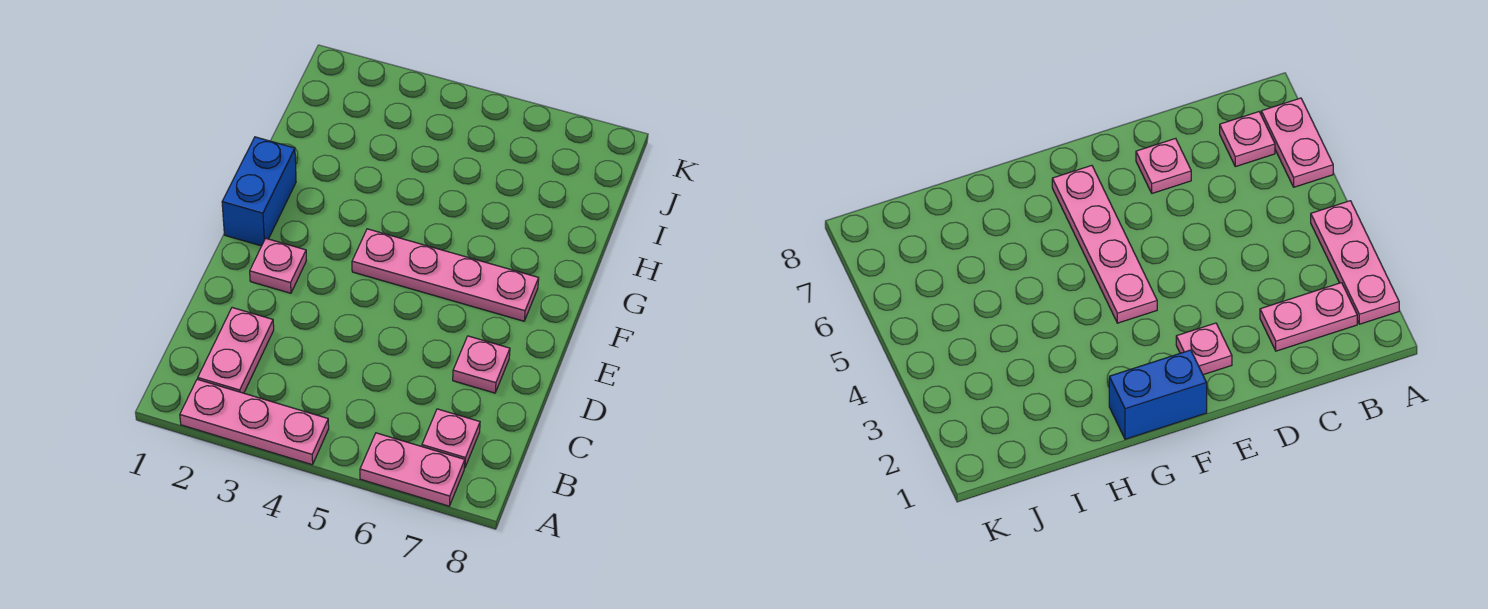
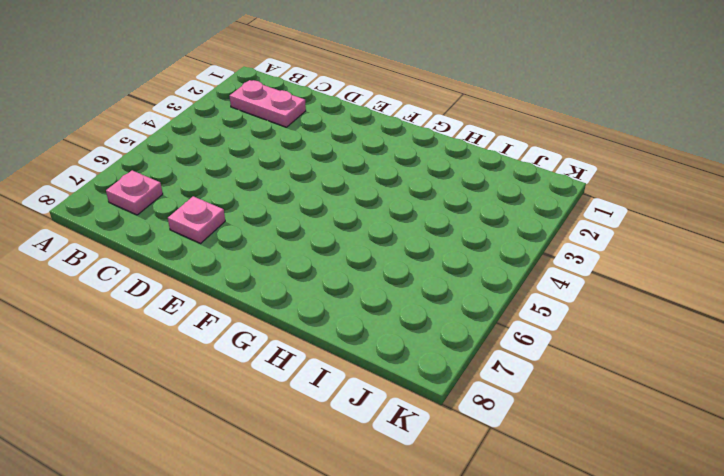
none -> pink 1x3 plate [180,379,329,465]
none -> pink 1x2 plate [360,433,465,506]

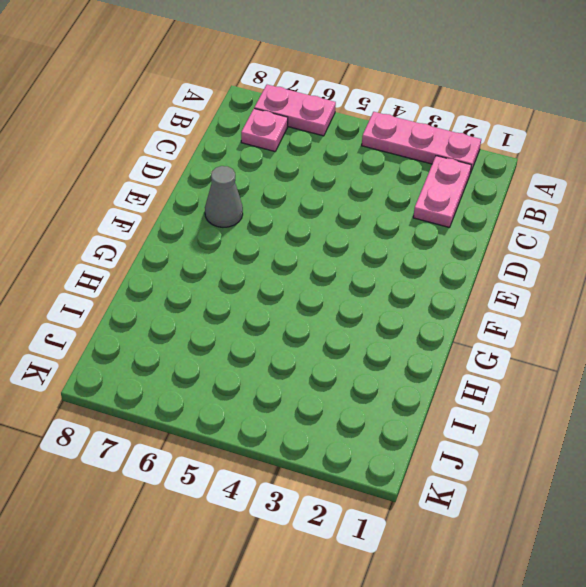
grey 1x1 cone [205,166,243,227] -> none
none -> pink 1x1 plate [453,336,510,393]
none -> pink 1x1 plate [250,238,306,293]

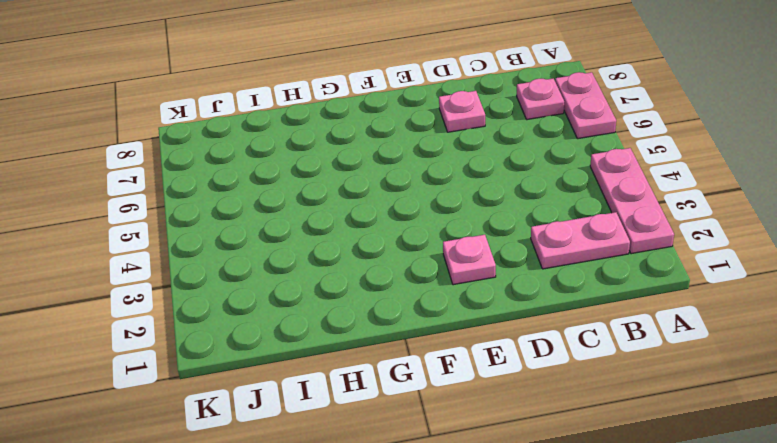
none -> blue 1x2 brick [222,137,296,246]
none -> pink 1x4 plate [352,229,539,321]

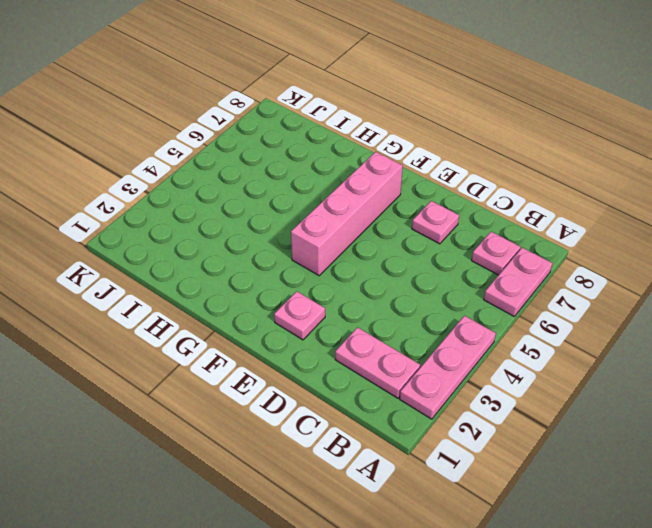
pink 1x4 brick [291,152,403,276] -> pink 1x4 plate [352,229,539,321]
none -> blue 1x2 brick [222,137,296,246]

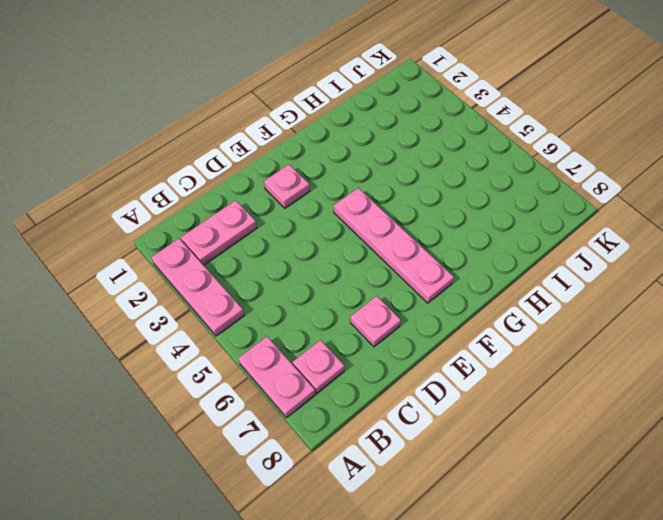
none -> blue 1x2 brick [222,137,296,246]

